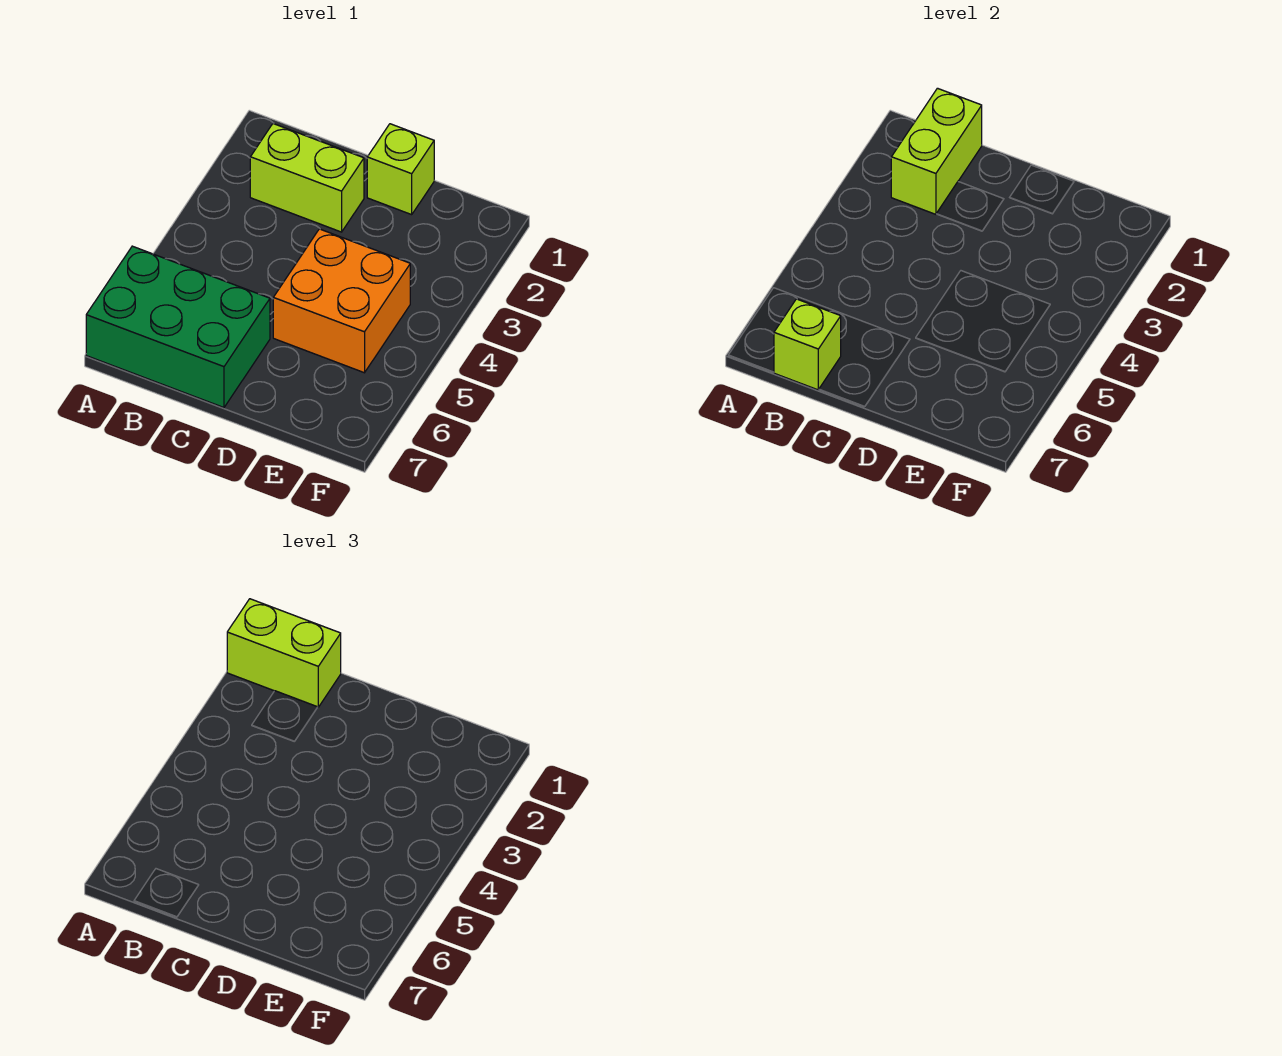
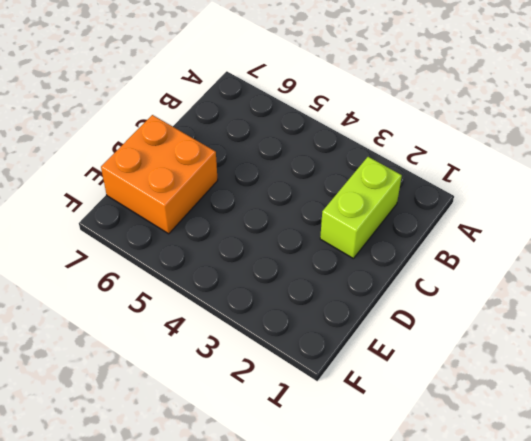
orange 2x2 brick [101,115,218,234] -> orange 2x2 brick moved to [273,229,410,373]
none -> green 2x3 brick [86,246,270,408]
none -> lime 1x1 brick [367,124,434,215]

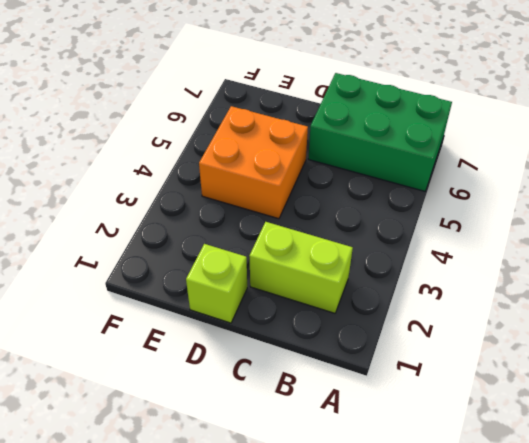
none -> lime 1x2 brick [891,88,982,214]
none -> lime 1x1 brick [774,299,841,390]

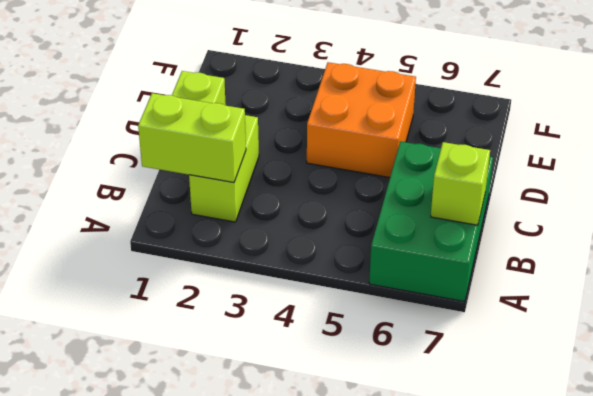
none -> lime 1x2 brick [227,599,341,707]

